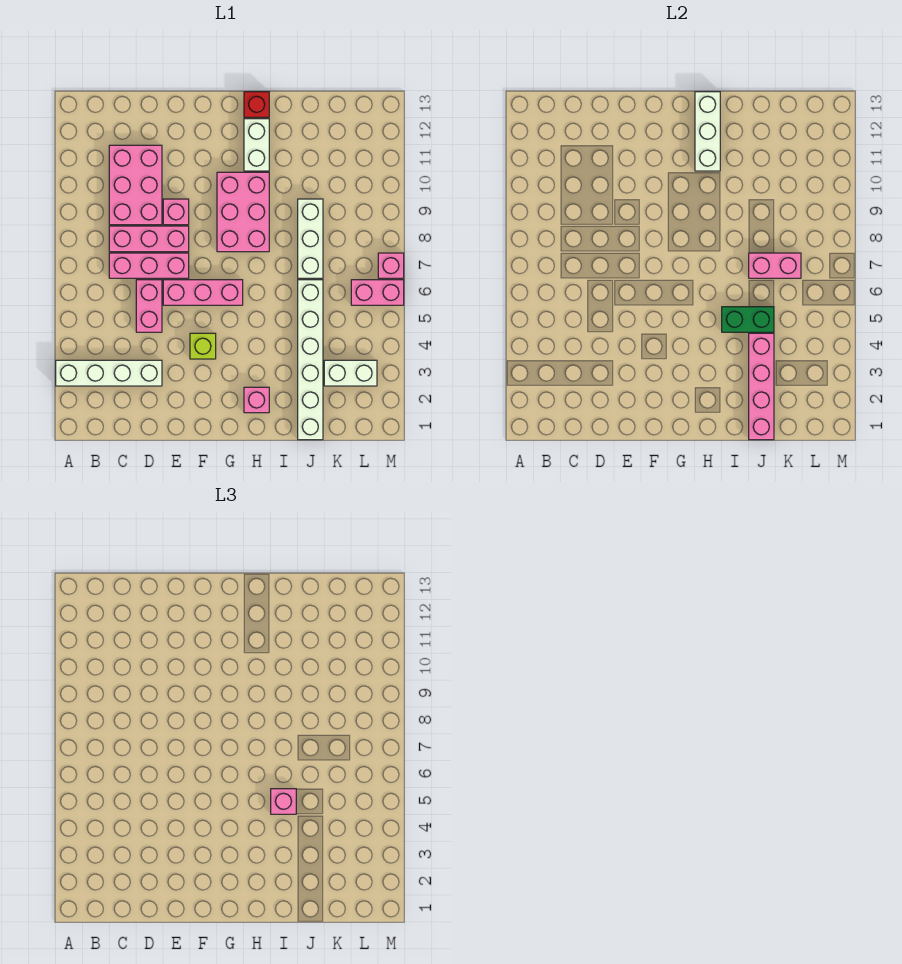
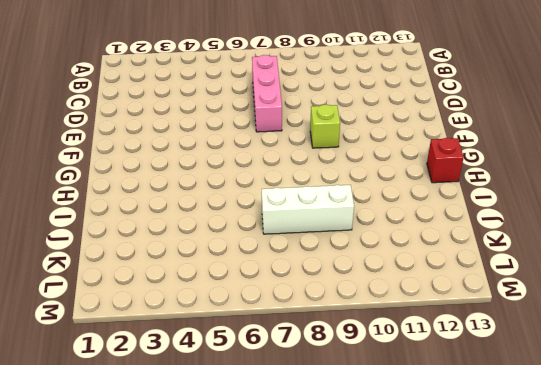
lime 1x1 brick [310,105,340,148] -> lime 1x1 brick moved to [190,333,216,359]
none -> white 1x4 brick [56,360,162,386]
none -> pink 1x3 brick [109,226,189,252]
none -> pink 2x3 brick [109,145,162,225]

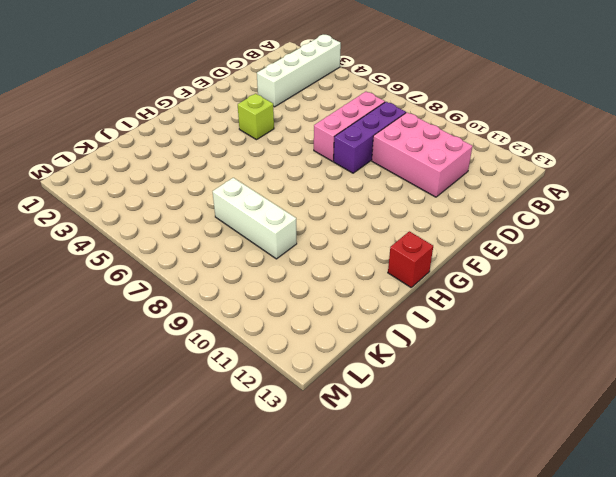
purple 1x3 brick [334,102,406,173] -> pink 1x3 brick [109,226,189,252]
none -> pink 1x2 brick [136,280,162,332]
none -> pink 1x3 brick [163,280,243,305]
none -> pink 1x1 brick [163,199,189,225]

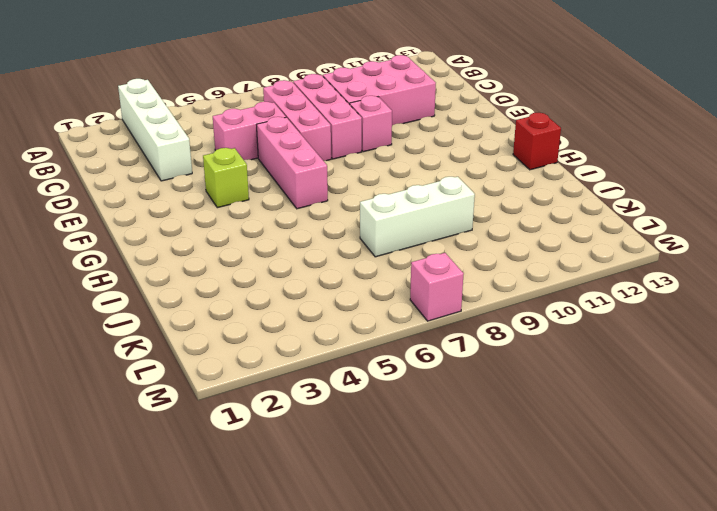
none -> pink 2x3 brick [217,172,269,252]
none -> pink 1x1 brick [244,387,269,413]
none -> white 1x2 brick [244,119,269,171]

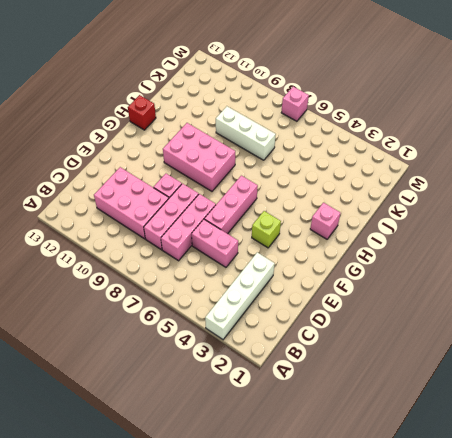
none -> white 1x2 brick [244,119,269,171]
none -> white 1x6 brick [298,280,323,440]
none -> white 1x2 brick [324,360,377,386]

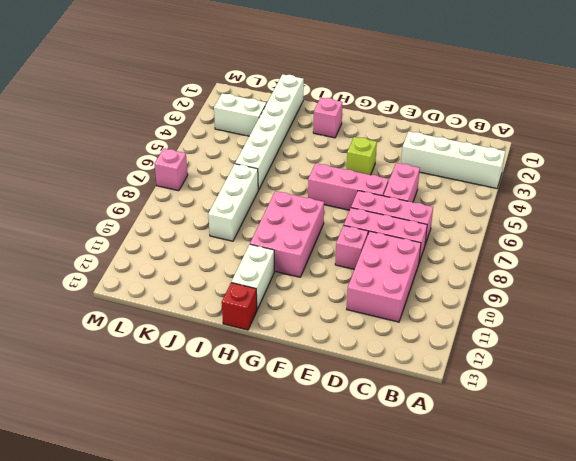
none -> pink 1x2 brick [351,280,404,305]
none -> white 1x3 brick [695,92,720,171]
none -> green 1x2 brick [722,307,774,332]

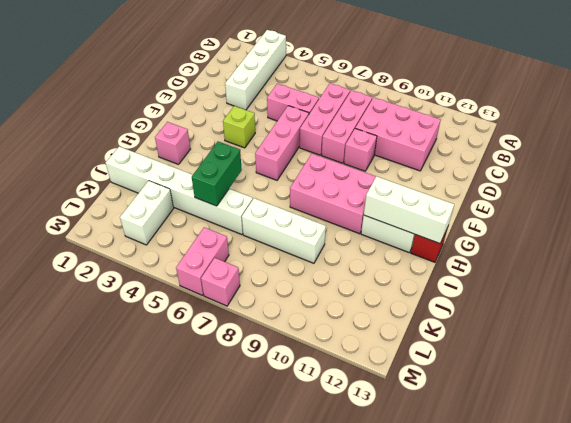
none -> pink 1x4 brick [749,333,774,440]
none -> pink 1x2 brick [749,253,801,278]
none -> pink 1x1 brick [271,789,296,814]

